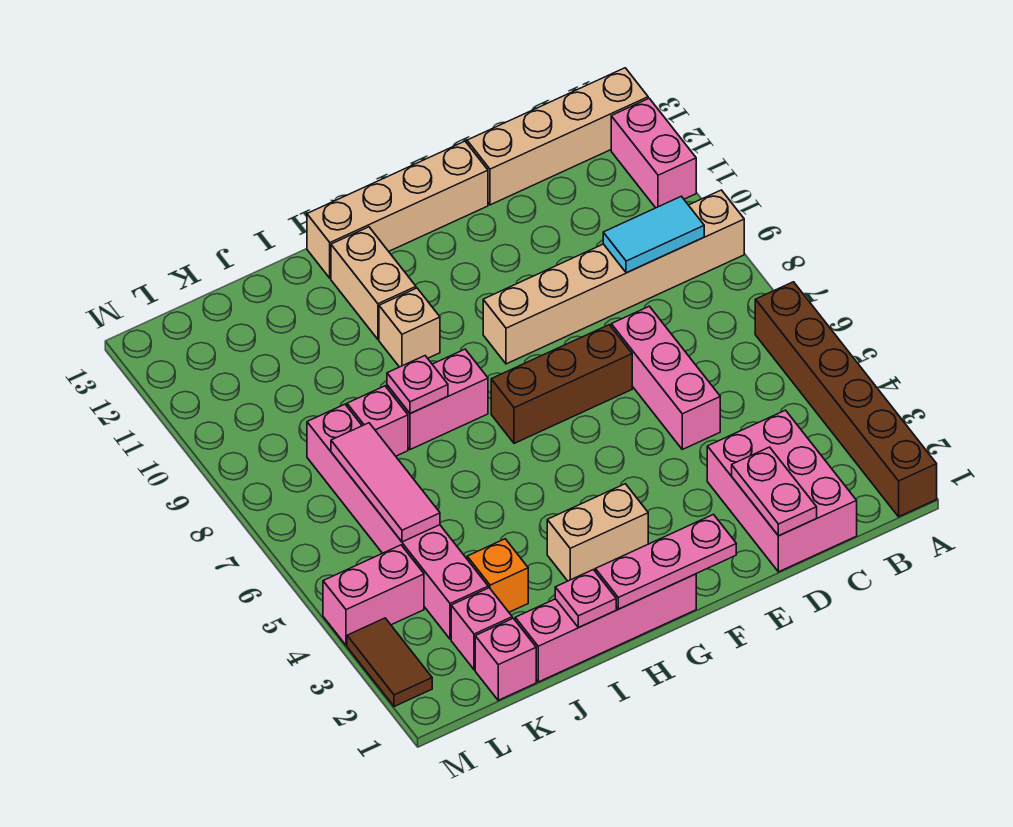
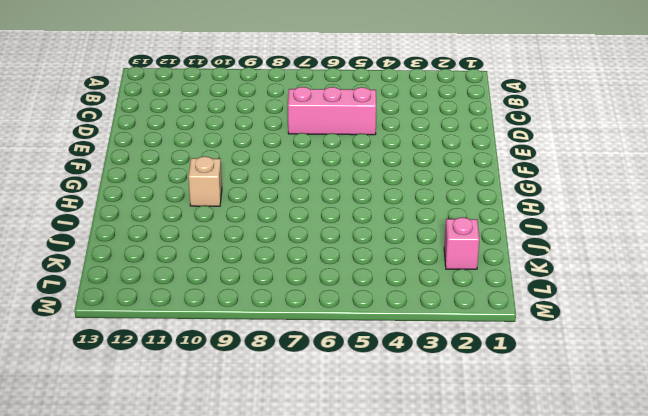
none -> brown 1x6 brick [755,282,937,517]
none -> tan 1x6 brick [483,190,744,364]
none -> pink 1x2 brick [611,98,696,208]

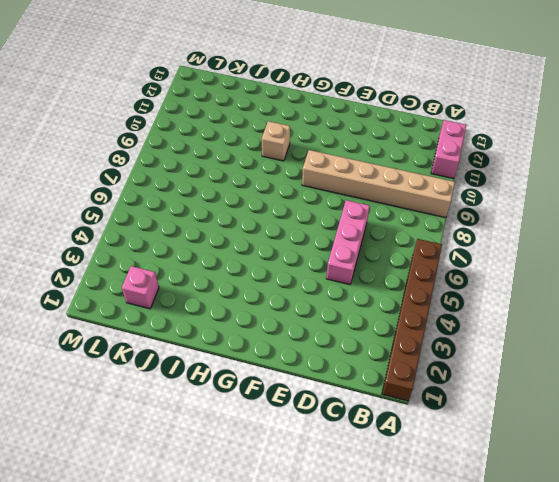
none -> tan 1x4 brick [467,68,648,205]
none -> pink 2x3 brick [707,410,857,572]
none -> brown 1x3 brick [491,325,632,443]

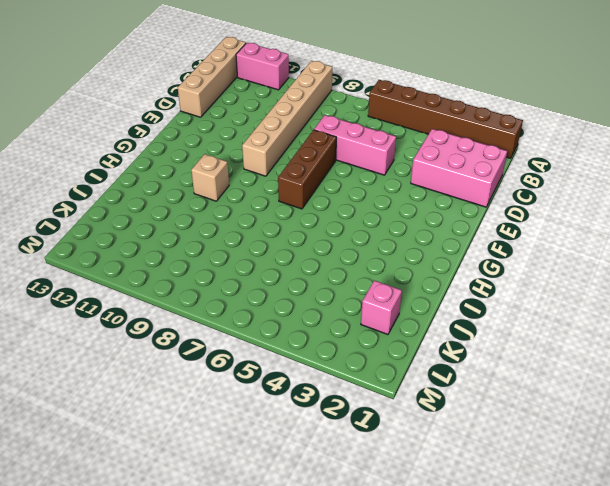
none -> tan 1x4 brick [307,141,488,278]
none -> pink 1x4 brick [515,574,696,682]
none -> tan 1x2 brick [547,484,648,581]

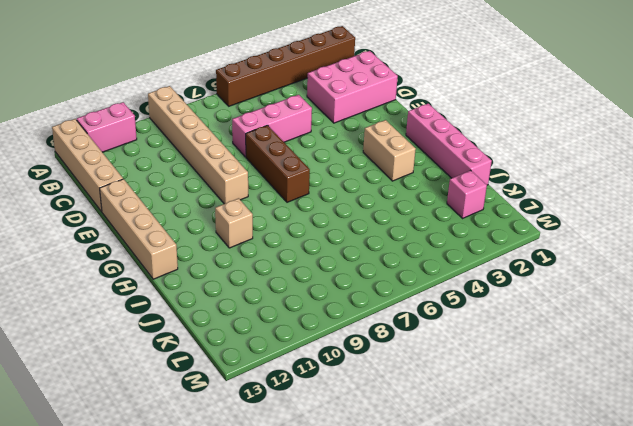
none -> pink 1x2 brick [387,349,488,450]
none -> tan 1x2 brick [331,227,416,339]
none -> orange 1x1 brick [467,539,528,612]

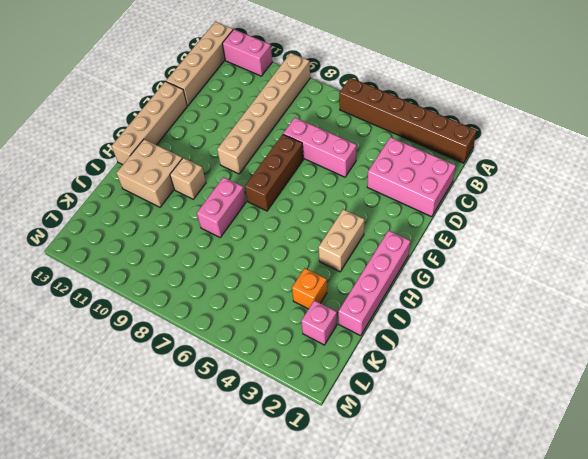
tan 2x2 brick [117,139,182,207] -> tan 1x2 brick [331,227,416,339]
none -> pink 1x1 brick [347,386,408,456]
none -> pink 1x1 brick [475,618,536,700]
none -> pink 1x6 brick [307,404,488,639]

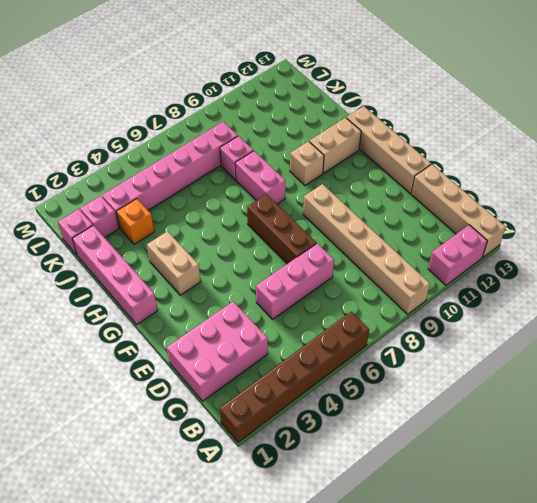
none -> pink 1x2 brick [323,545,424,645]
none -> brown 1x2 tile [347,618,432,707]
none -> cyan 1x2 tile [603,196,704,273]

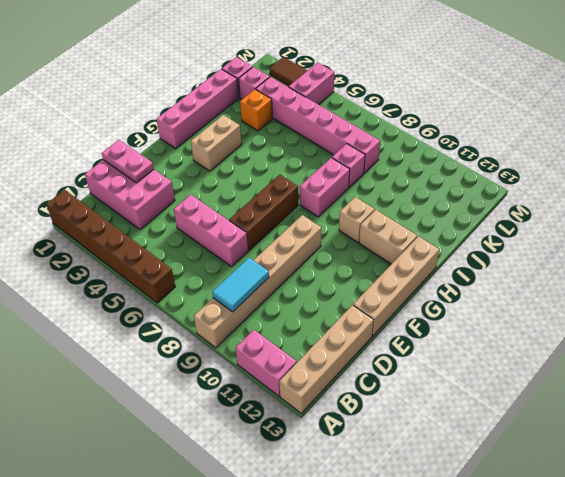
none -> pink 1x3 plate [595,515,736,609]
none -> pink 1x1 plate [555,570,616,628]
none -> pink 1x1 plate [387,356,448,414]

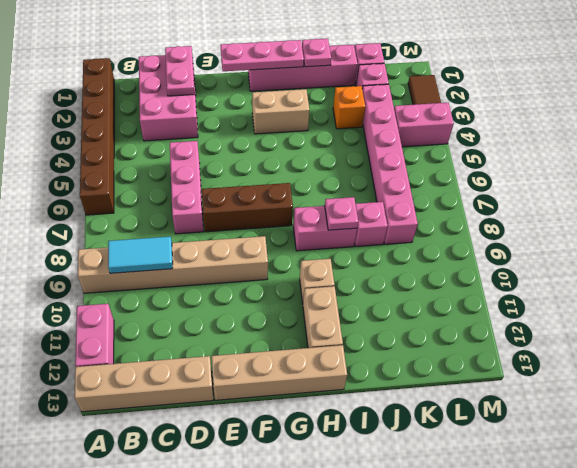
none -> pink 1x3 tile [331,423,440,542]

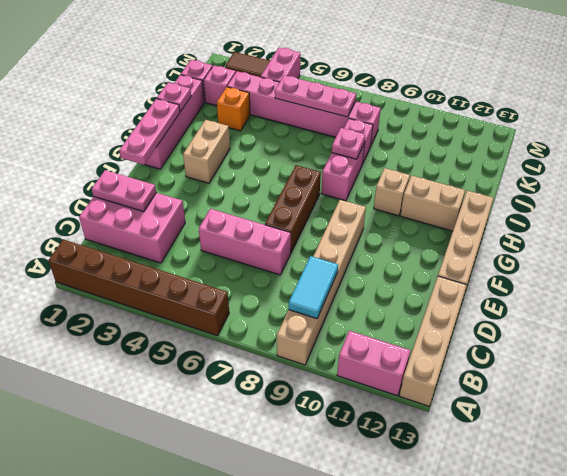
pink 1x3 plate [275,75,356,117] -> pink 1x3 tile [331,423,440,542]

